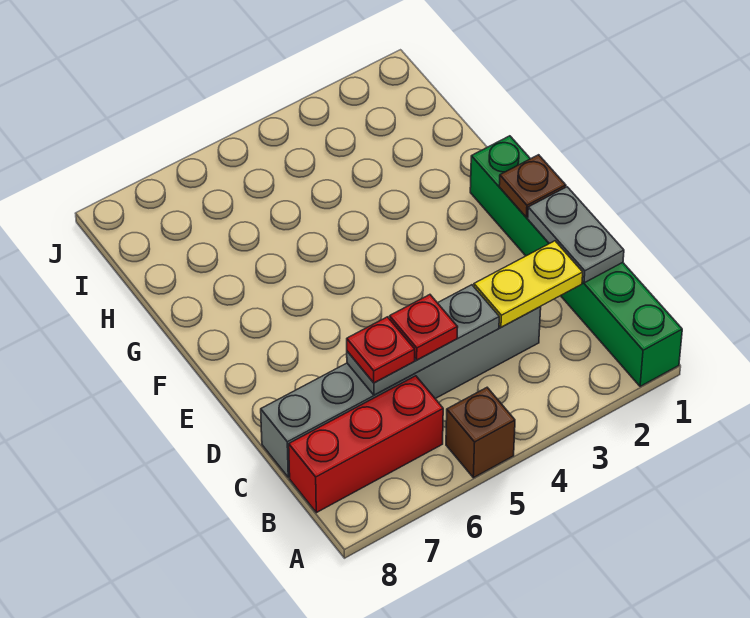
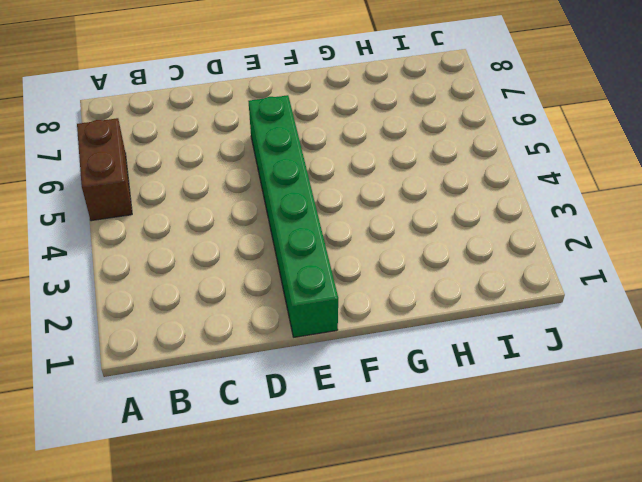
brown 1x2 brick [77,118,132,221] -> brown 1x1 brick [446,388,515,478]
green 1x6 brick [249,95,338,337] -> green 1x6 brick turned to [470,136,682,387]
none -> red 1x3 brick [289,376,443,513]
none -> grey 1x6 brick [261,307,541,477]

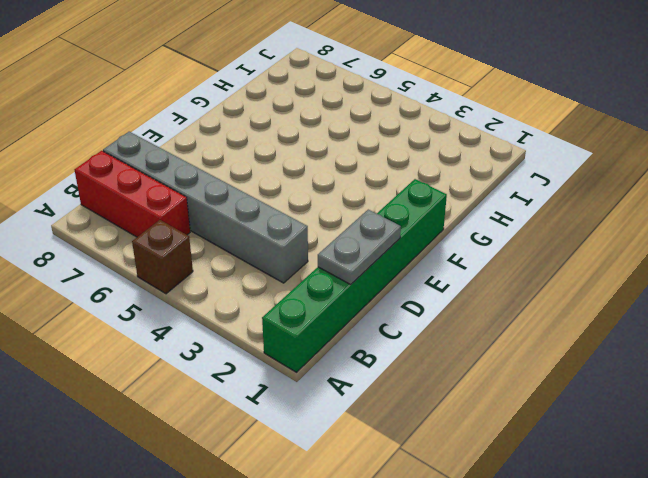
none -> yellow 1x2 plate [474,241,583,327]
none -> grey 1x3 plate [347,285,499,395]

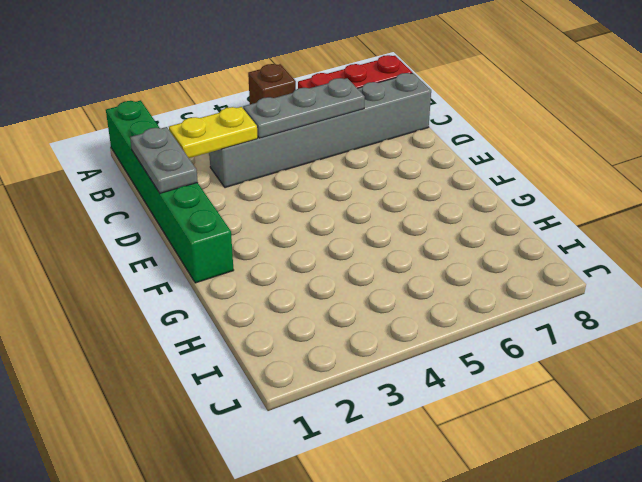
none -> brown 1x1 plate [499,155,566,217]
none -> red 1x1 plate [390,295,458,360]

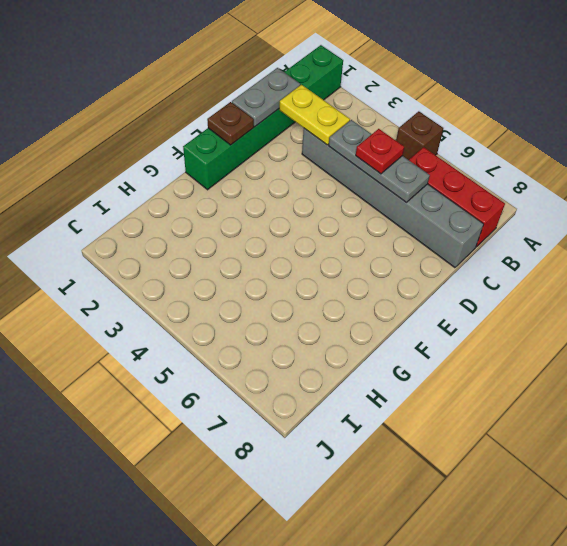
none -> red 1x1 plate [347,317,415,383]

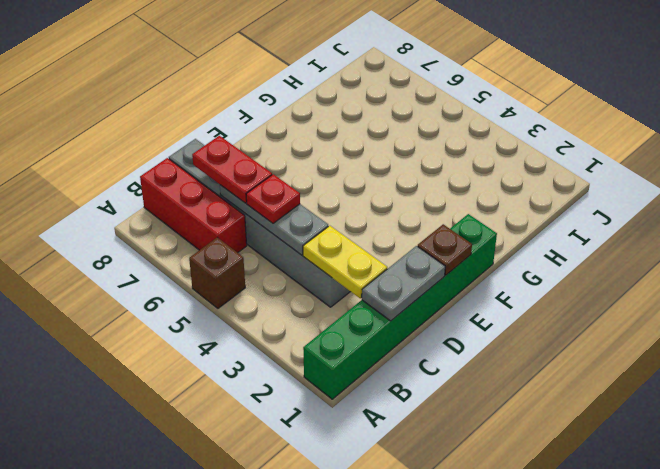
red 1x2 plate [192,136,272,203] -> red 1x1 plate [347,317,415,383]

